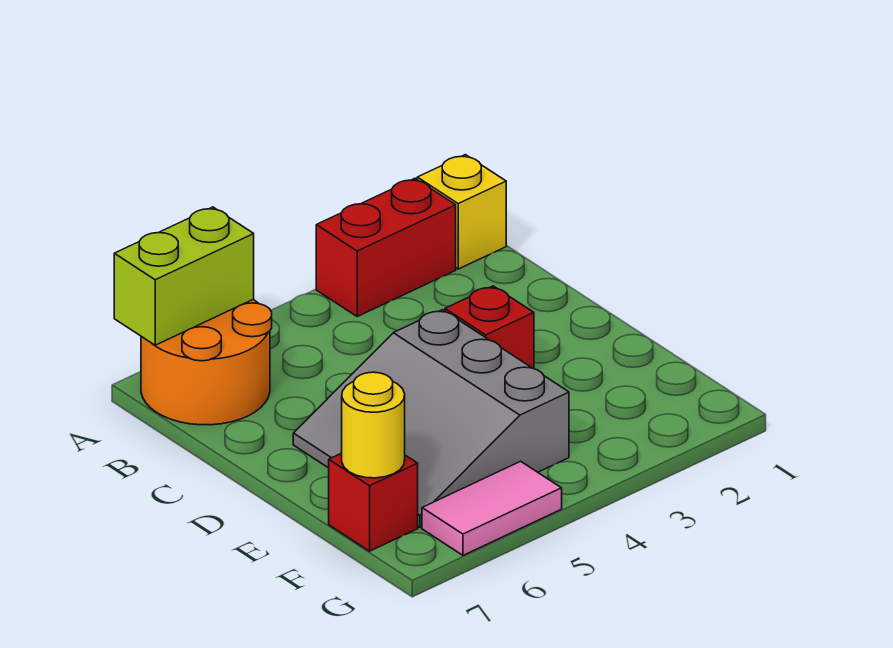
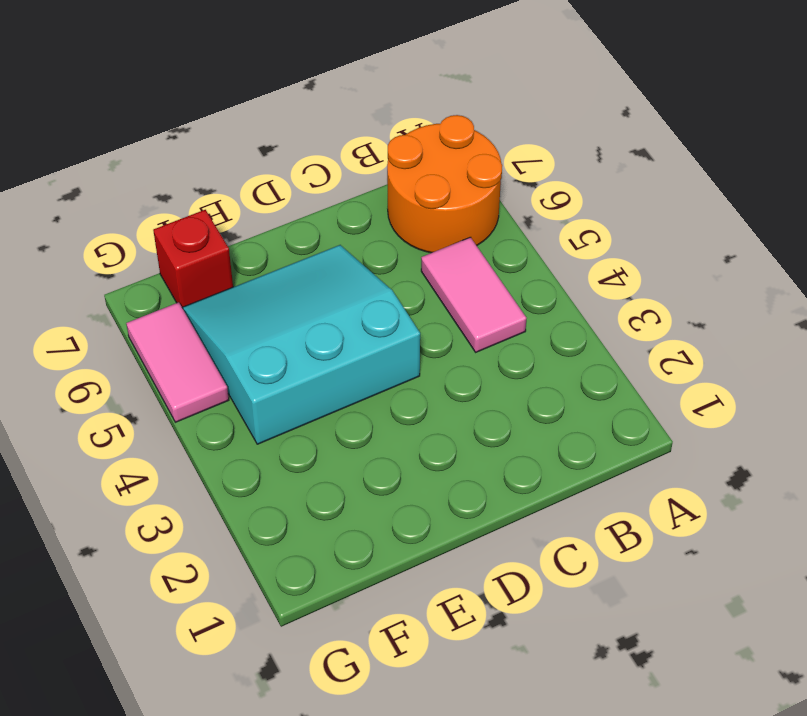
pink 1x2 tile [421,237,527,352] -> none
cyan 3x3 slope [183,245,420,444] -> grey 3x3 slope [293,310,569,527]
none -> yellow 1x1 brick [417,155,506,269]
none -> red 1x2 brick [316,178,456,316]

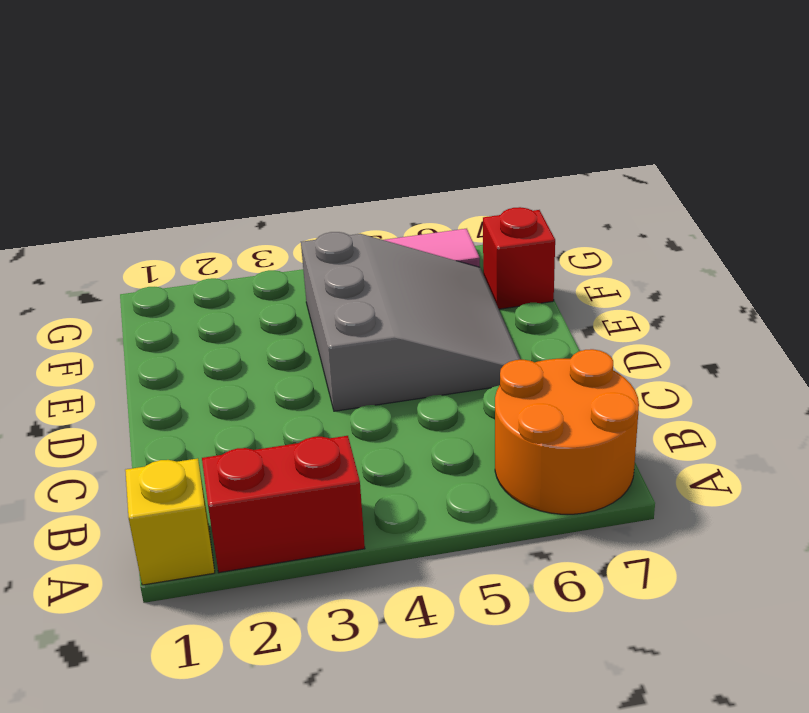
none -> red 1x1 brick [445,286,534,369]
none -> lime 1x2 brick [114,207,254,345]

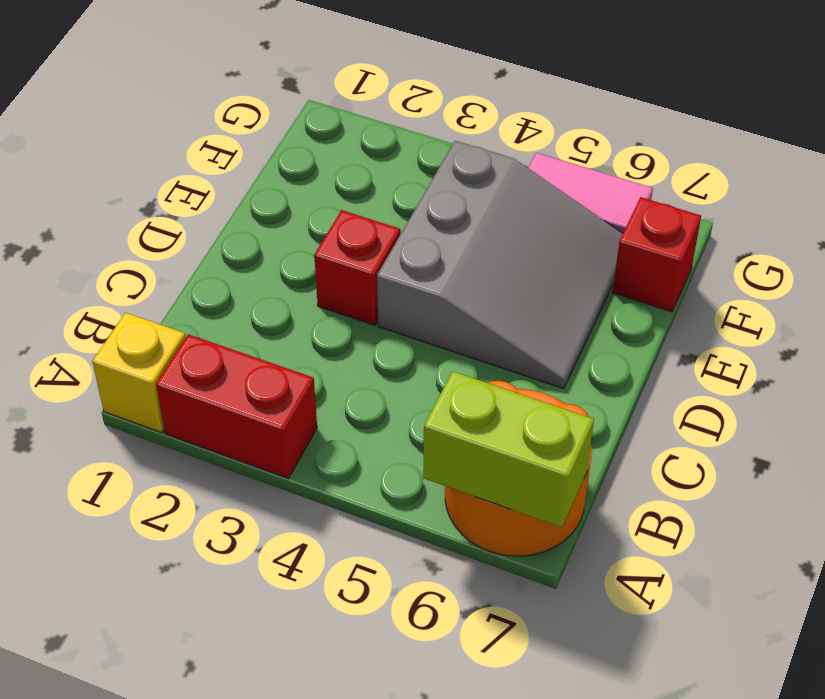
none -> yellow 1x1 round brick [342,372,405,478]

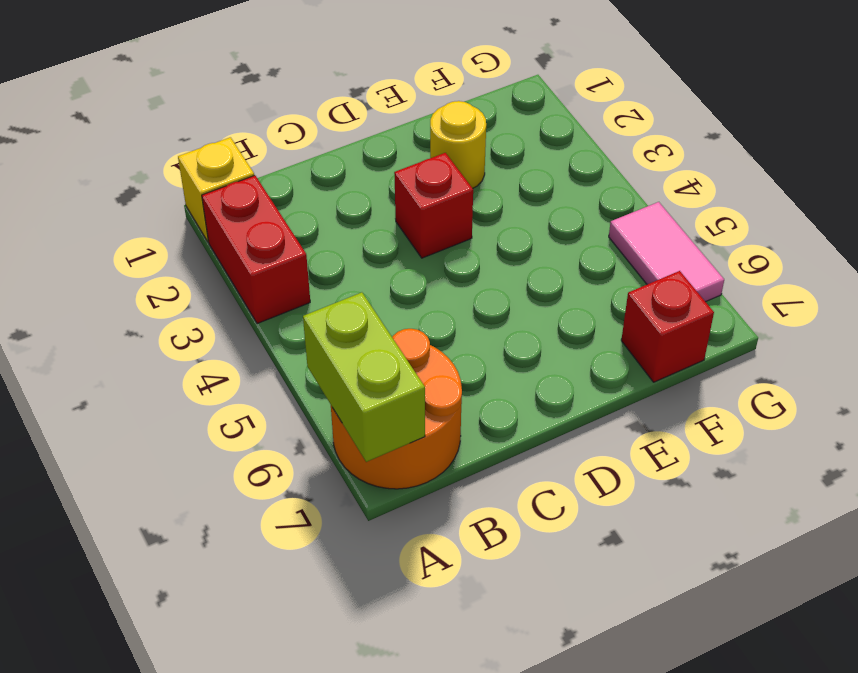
yellow 1x1 round brick [430,101,486,188] -> yellow 1x1 round brick moved to [342,372,405,478]
none -> grey 3x3 slope [293,310,569,527]

